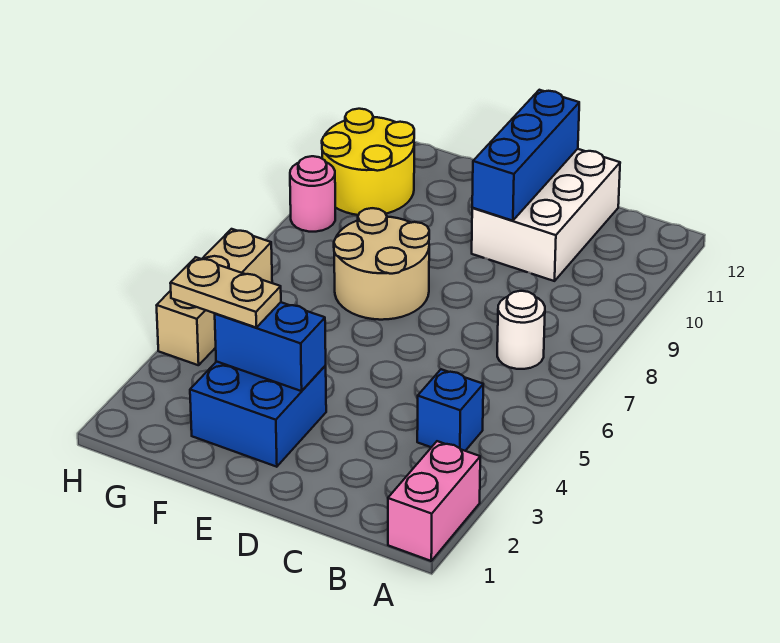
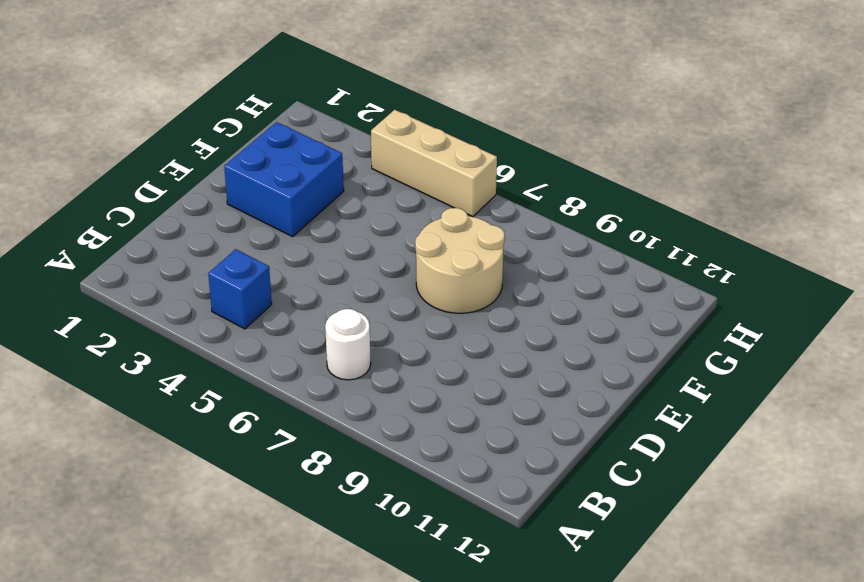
none -> pink 1x2 brick [388,441,480,561]
none -> white 2x3 brick [472,149,620,281]
none -> yellow 2x2 round brick [322,109,414,215]

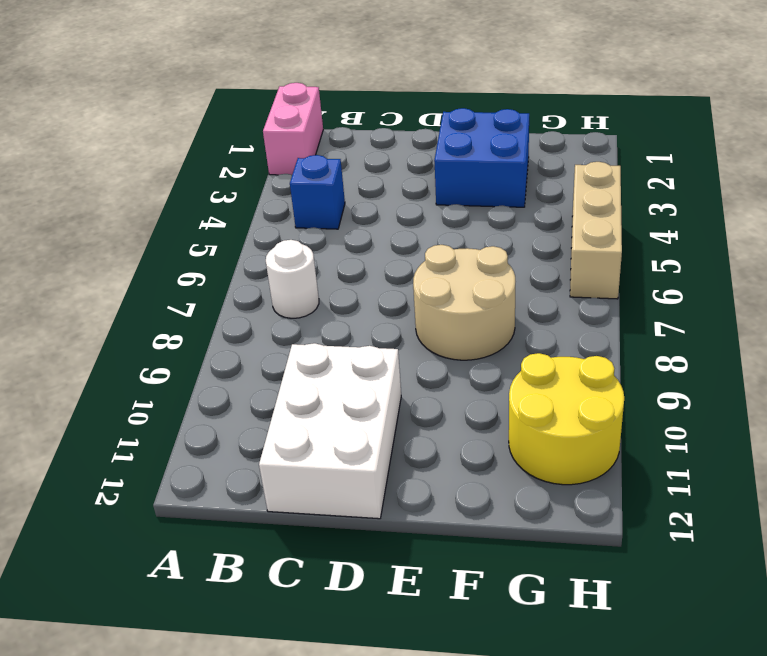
none -> pink 1x1 round brick [290,156,335,232]
none -> blue 1x3 brick [472,90,579,221]
none -> blue 1x2 brick [215,302,326,391]

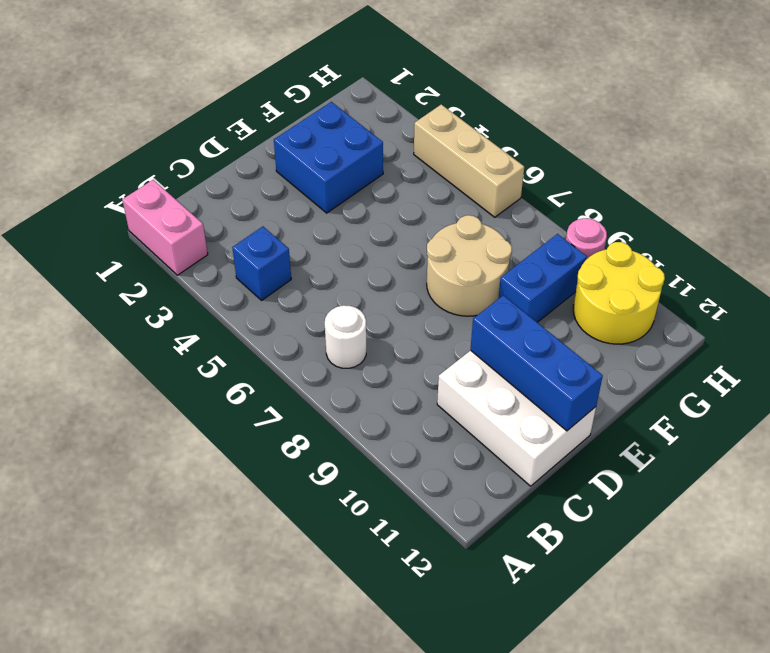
blue 1x2 brick [498,234,587,322] -> blue 1x2 brick moved to [215,302,326,391]
none -> tan 1x2 plate [170,257,281,327]

